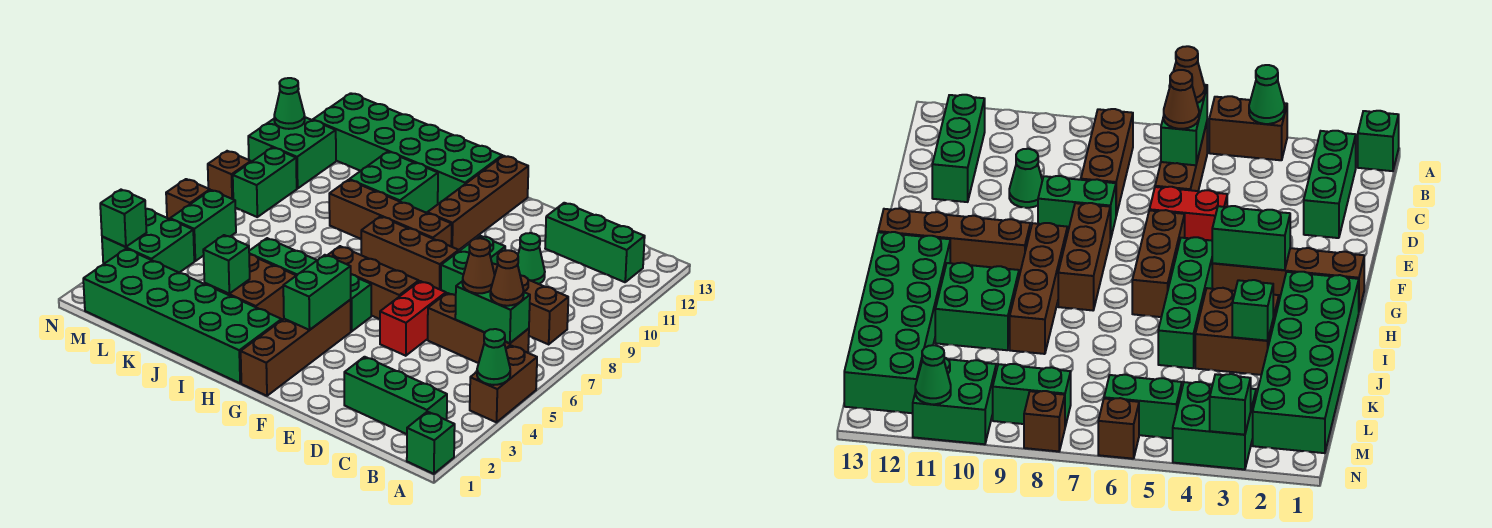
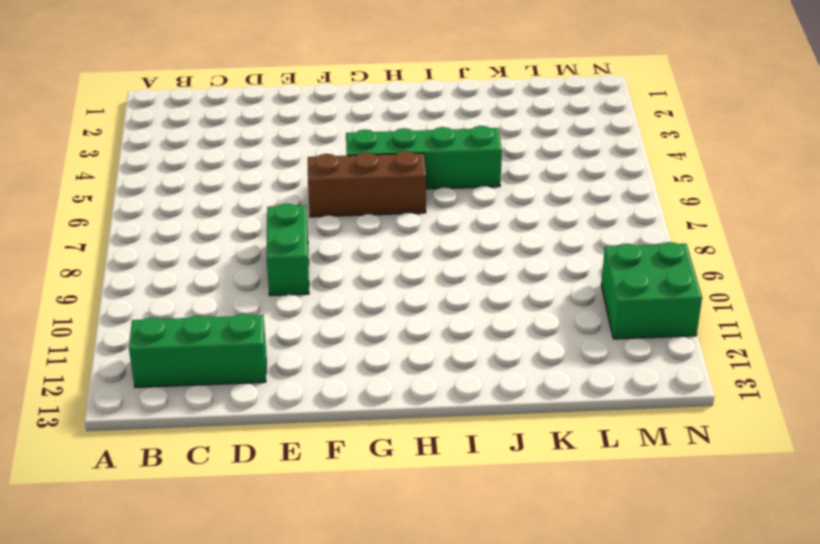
none -> green 1x1 brick [407,412,455,474]
none -> brown 1x2 brick [470,345,537,422]
none -> green 1x3 brick [344,357,447,434]
none -> brown 1x3 brick [428,293,529,363]

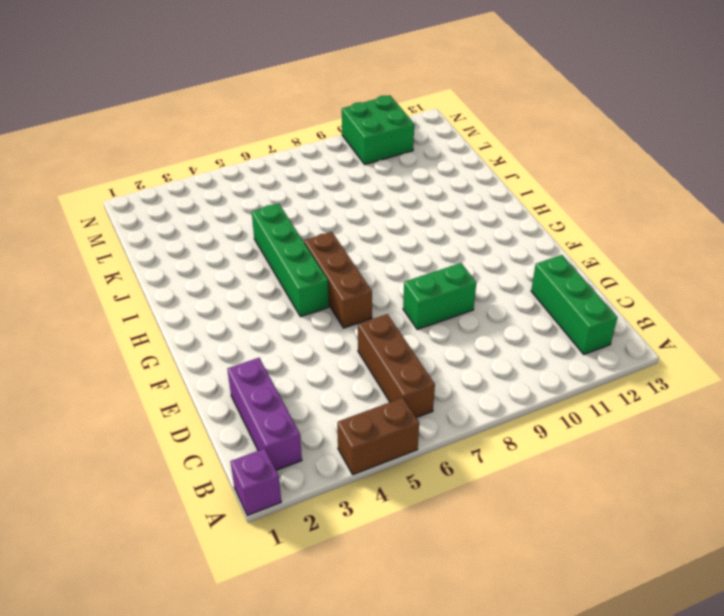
purple 1x1 brick [230,449,281,516] -> green 1x1 brick [407,412,455,474]
purple 1x3 brick [227,358,302,470] -> green 1x3 brick [344,357,447,434]
none -> brown 1x3 brick [492,263,568,344]
none -> green 1x1 cone [518,233,545,284]
none -> red 1x2 brick [380,281,446,356]
none -> brown 1x3 brick [361,216,459,290]

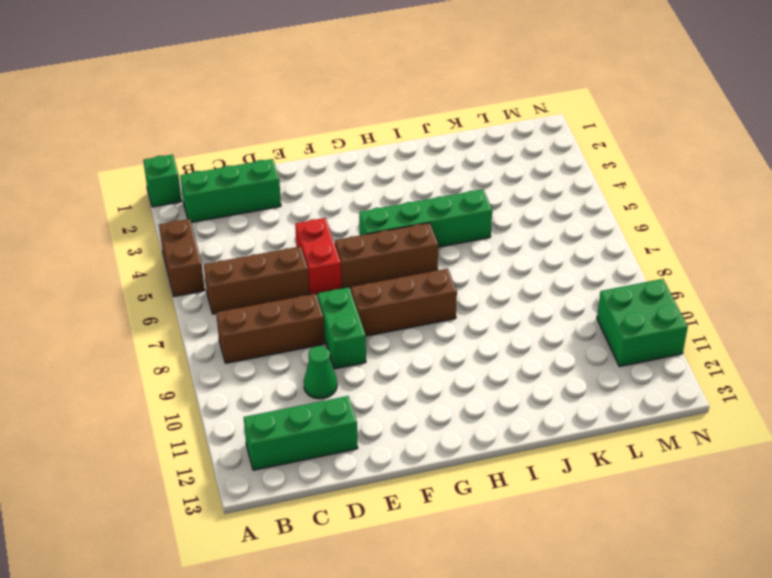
none -> brown 1x4 brick [241,300,351,396]
none -> brown 1x4 brick [329,180,452,246]
none -> brown 1x4 brick [427,156,528,250]
none -> green 2x6 brick [83,249,282,383]

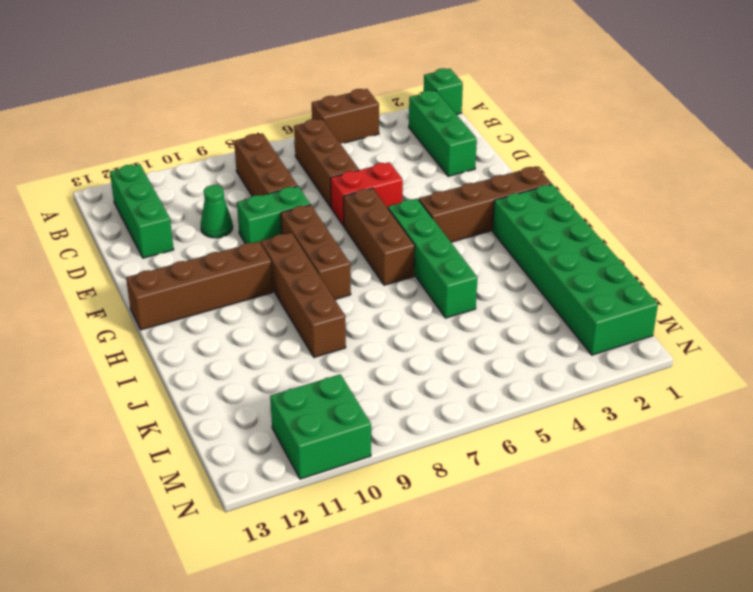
none -> green 2x6 brick [313,93,502,204]
none -> brown 2x2 brick [204,254,296,320]
none -> green 2x2 brick [349,152,438,213]
none -> green 2x2 brick [102,209,194,273]

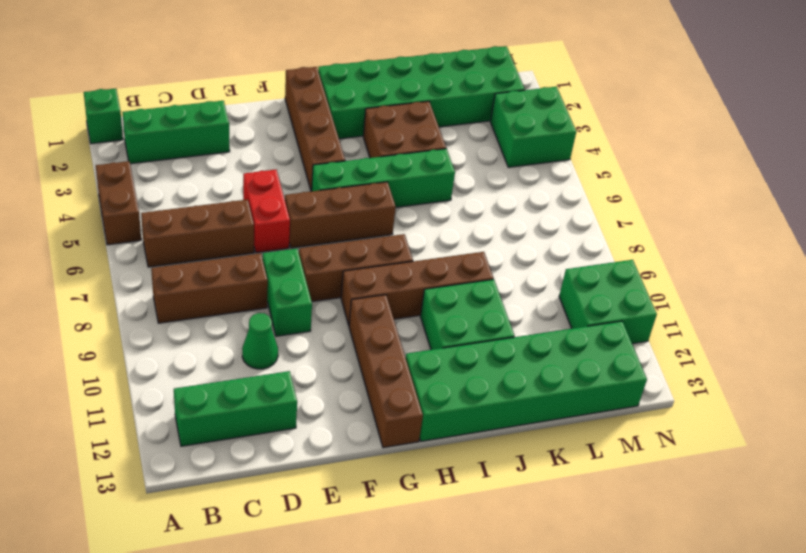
none -> green 1x2 brick [170,190,236,261]
none -> green 1x2 brick [233,148,297,217]
none -> brown 1x1 brick [166,179,210,219]
none -> brown 1x1 brick [208,151,251,199]

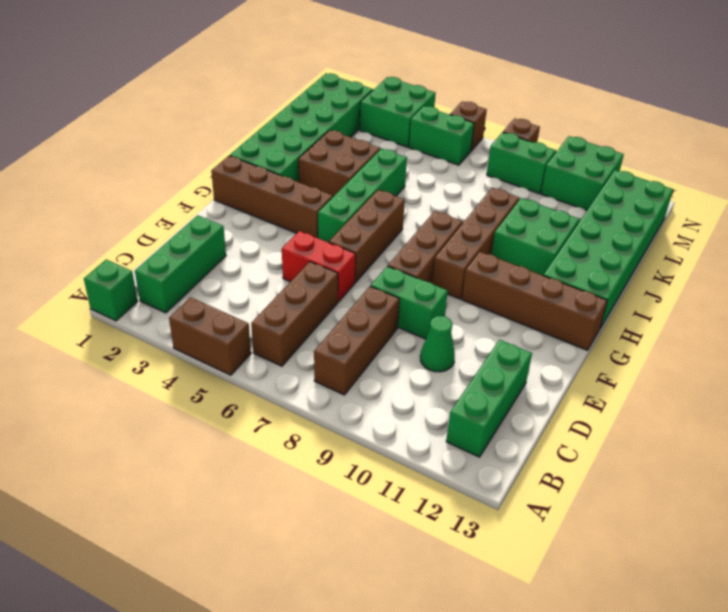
none -> green 1x1 cone [477,329,510,385]
none -> green 1x2 brick [455,281,530,343]
none -> green 1x2 brick [283,255,351,330]
none -> green 1x1 brick [203,235,250,294]

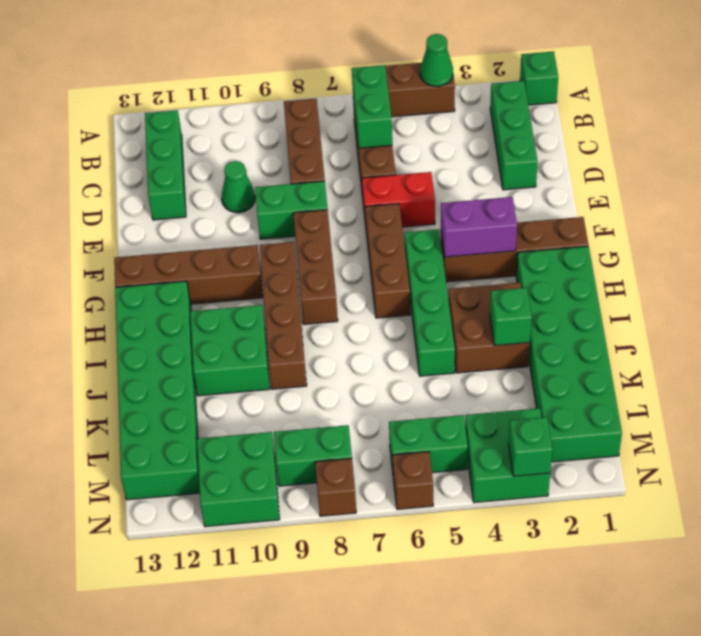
purple 1x2 brick [441,197,517,257] -> green 1x2 brick [283,255,351,330]
none -> green 1x1 cone [274,78,305,129]
none -> brown 1x1 cone [490,250,524,306]
none -> brown 1x1 cone [463,238,495,293]

